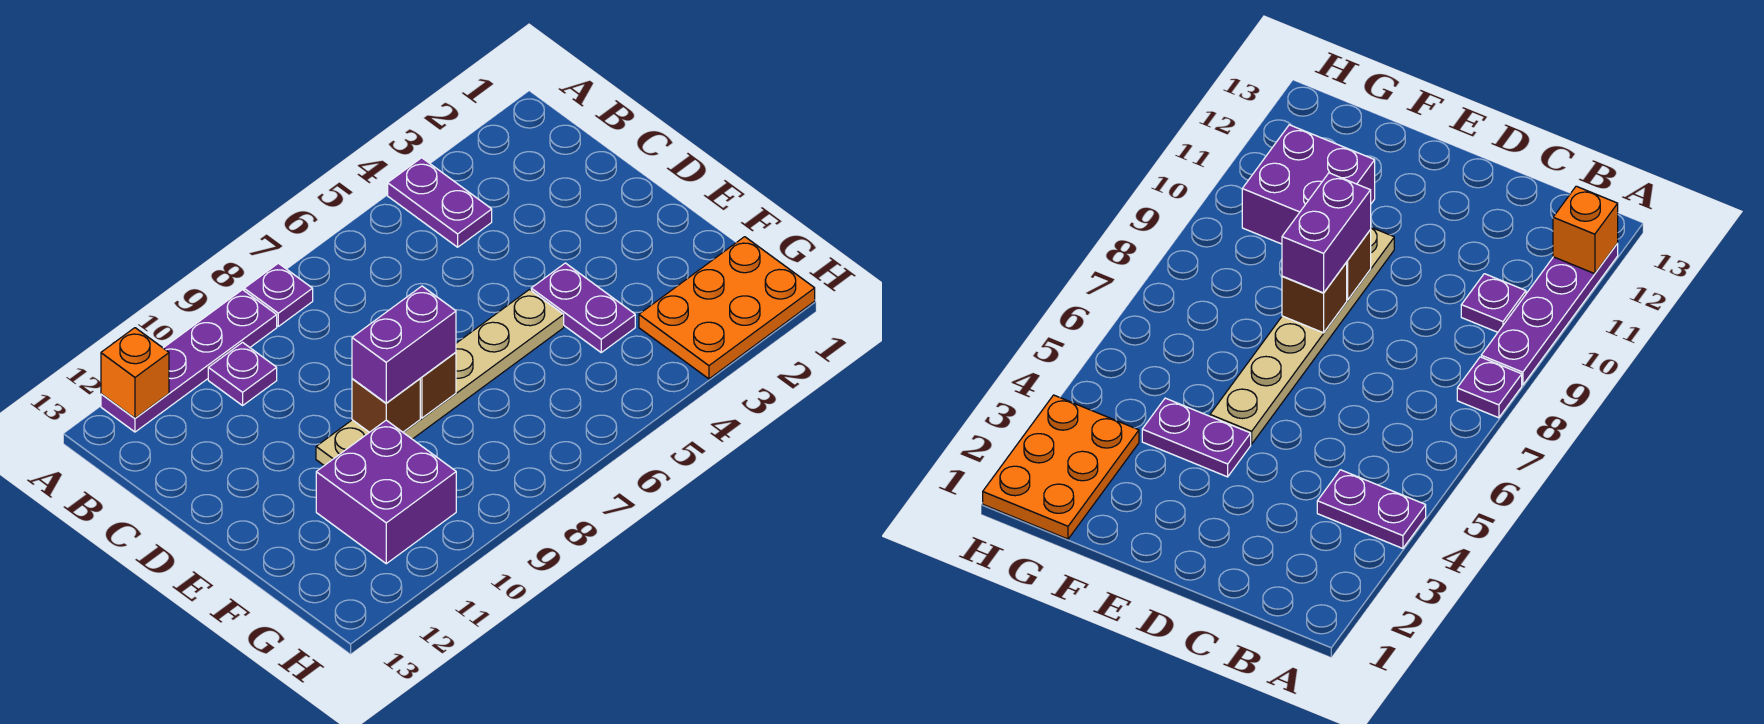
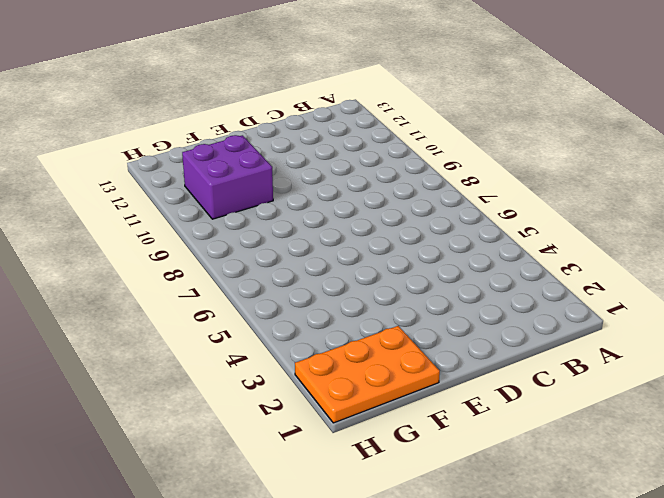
orange 2x3 plate [295,326,440,423] -> orange 2x3 plate turned to [639,237,815,379]
none -> purple 1x2 plate [388,158,492,247]
none -> purple 1x1 plate [244,263,313,326]
none -> purple 1x4 plate [101,290,277,432]

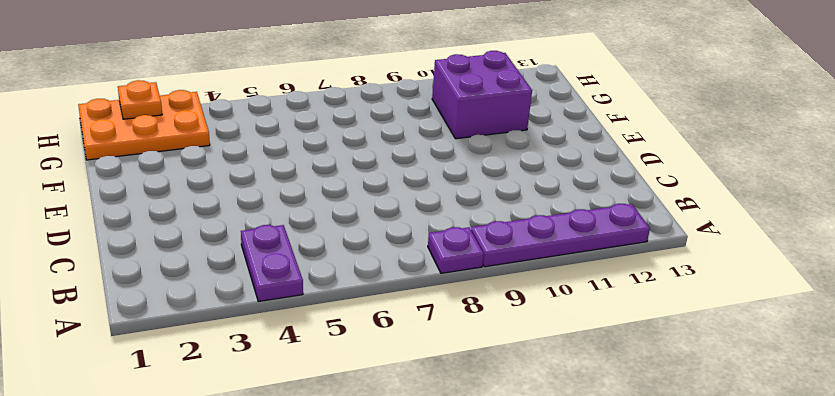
orange 1x1 plate [118,80,162,119] -> none
none -> purple 1x1 plate [208,342,277,405]
none -> purple 1x2 plate [531,263,635,352]
none -> tan 1x6 plate [316,290,564,466]

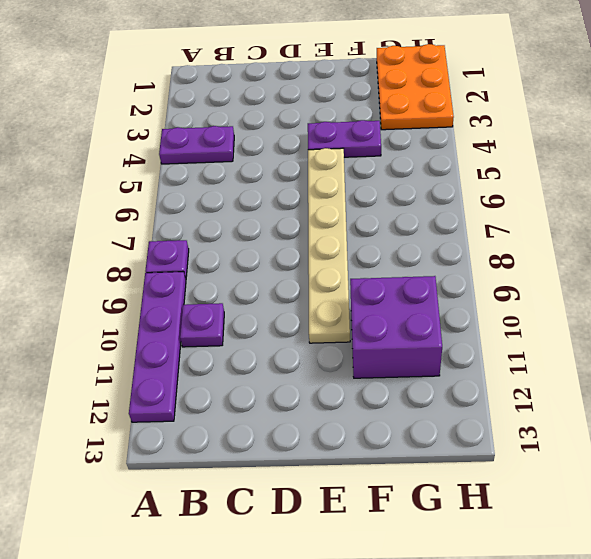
none -> orange 1x1 brick [101,328,169,418]
none -> brown 1x1 brick [420,352,456,418]
none -> brown 1x1 brick [352,379,420,432]

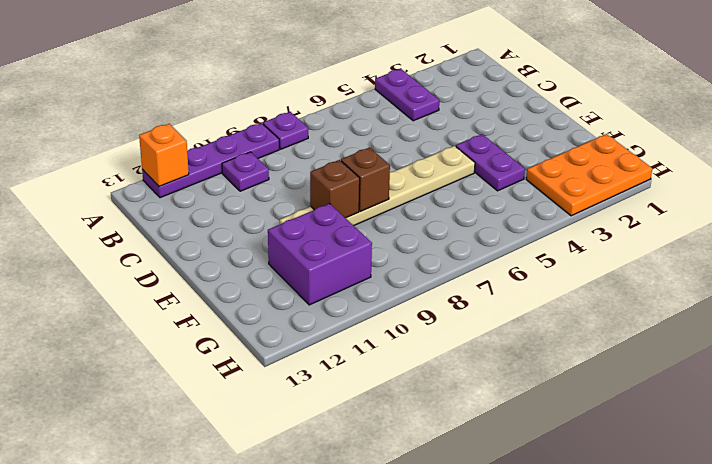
none -> purple 1x2 brick [352,286,456,403]

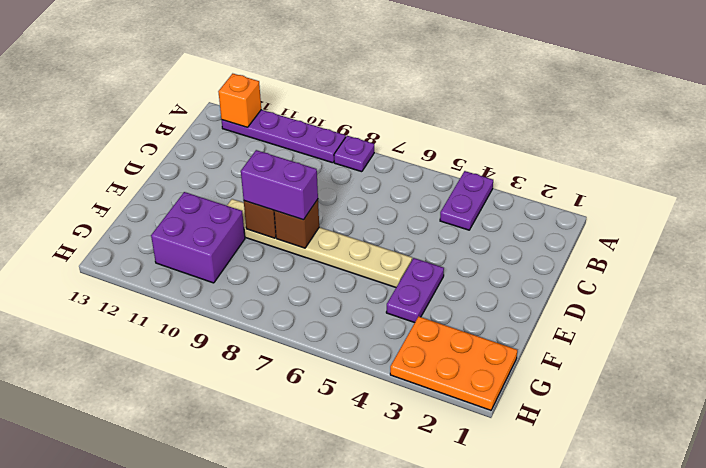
none -> purple 1x1 plate [208,342,277,405]

